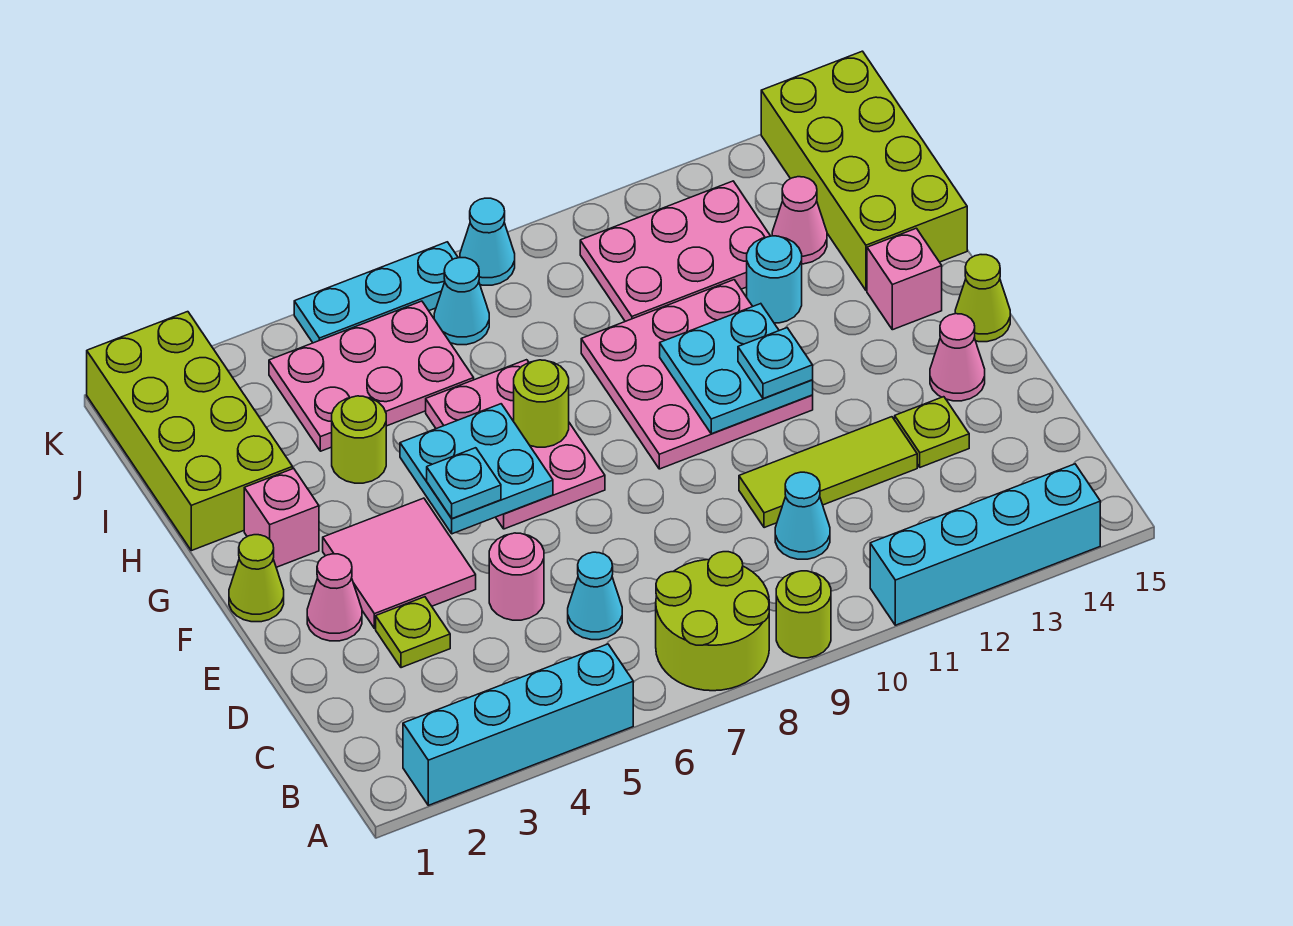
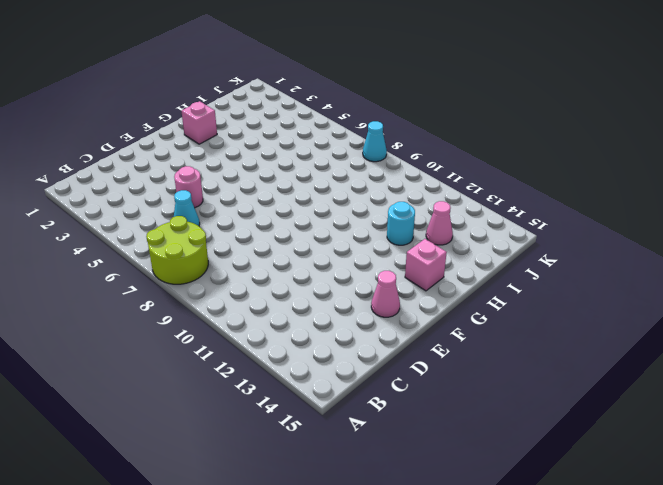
none -> cyan 1x4 brick [403,644,633,805]
none -> lime 1x1 round brick [776,571,831,658]
none -> cyan 1x4 brick [870,464,1100,625]
none -> cyan 1x1 cone [775,472,830,559]

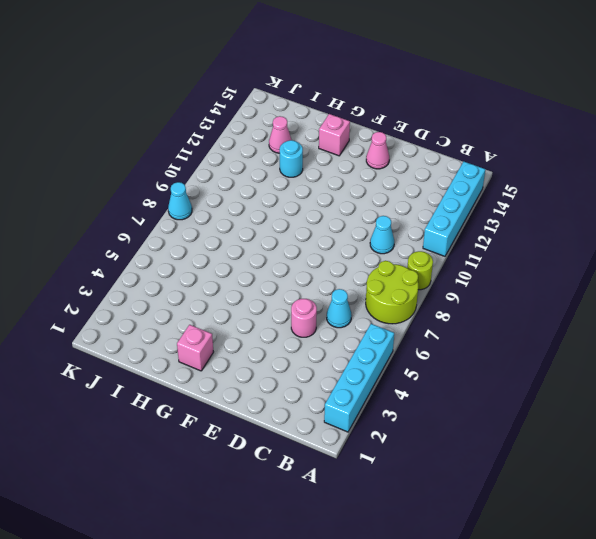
none -> lime 1x1 plate [376,597,450,668]
none -> lime 1x3 tile [739,417,917,528]
none -> lime 1x1 plate [895,397,969,467]
none -> pink 1x1 cone [307,554,362,641]

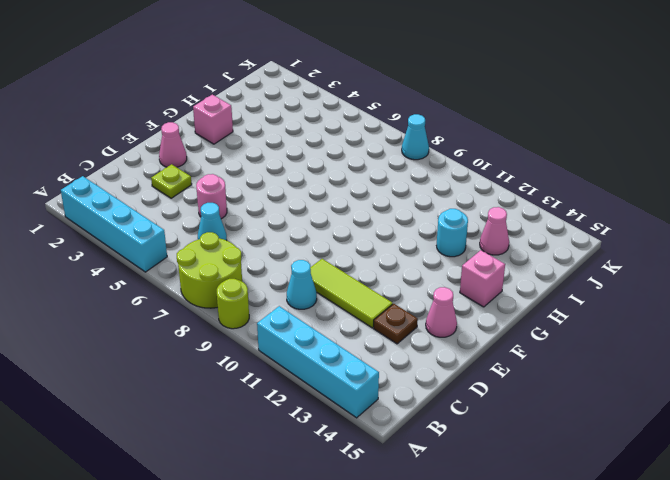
brown 1x1 plate [373,304,418,344] -> lime 1x1 plate [895,397,969,467]
none -> pink 2x2 tile [323,498,476,628]
none -> lime 1x1 cone [229,535,284,622]
none -> pink 2x3 plate [426,360,605,529]
none -> pink 3x3 plate [581,280,813,469]

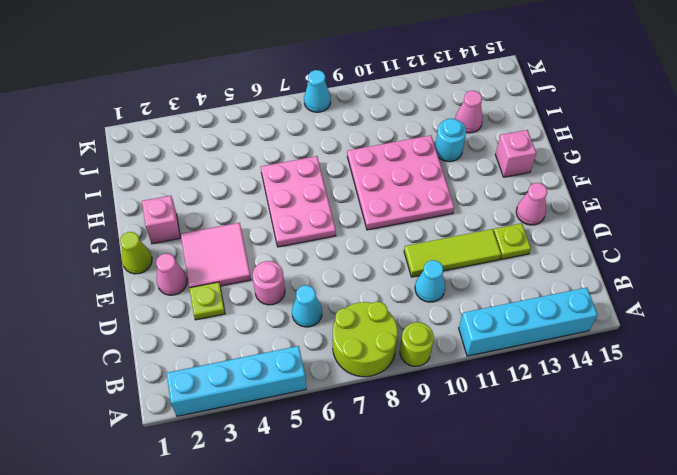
none -> lime 1x1 cone [955,255,1010,342]
none -> lime 2x4 brick [87,312,293,551]
none -> lime 1x1 round brick [332,396,386,483]
none -> lime 2x4 brick [761,51,967,290]

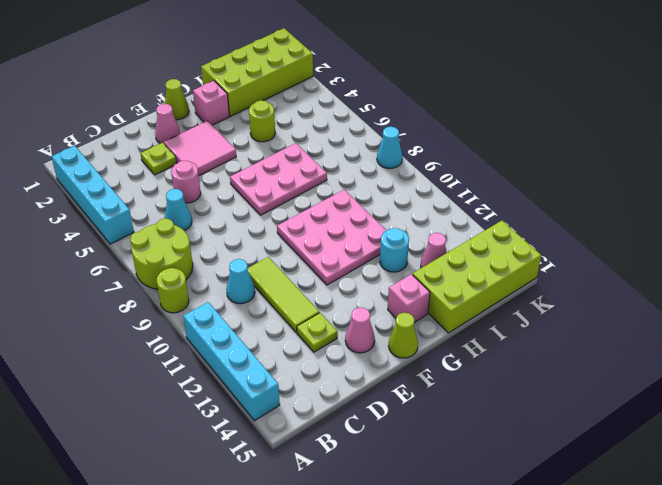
none -> pink 2x3 plate [269,301,474,451]
none -> pink 2x3 plate [580,181,770,321]
none -> cyan 1x1 cone [434,258,489,345]
none -> cyan 1x3 plate [294,242,458,343]

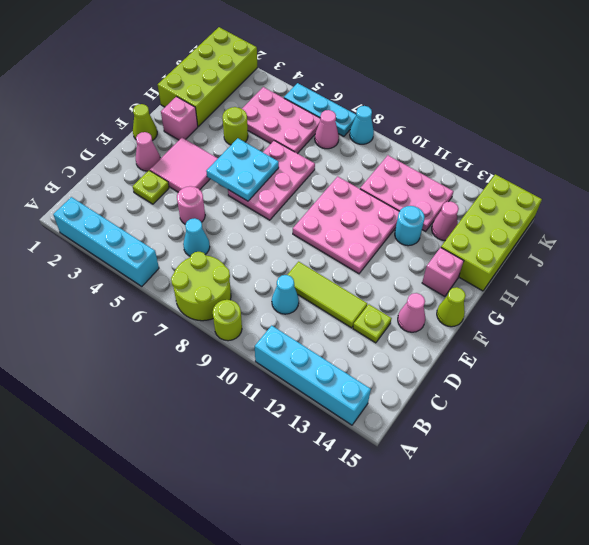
pink 1x1 cone [315,110,339,149] -> cyan 1x1 cone [434,258,489,345]
none -> cyan 2x2 plate [660,304,813,434]
none -> lime 1x1 round brick [514,360,569,447]
none -> cyan 1x1 plate [427,448,501,518]
none -> cyan 1x1 plate [738,328,813,399]

